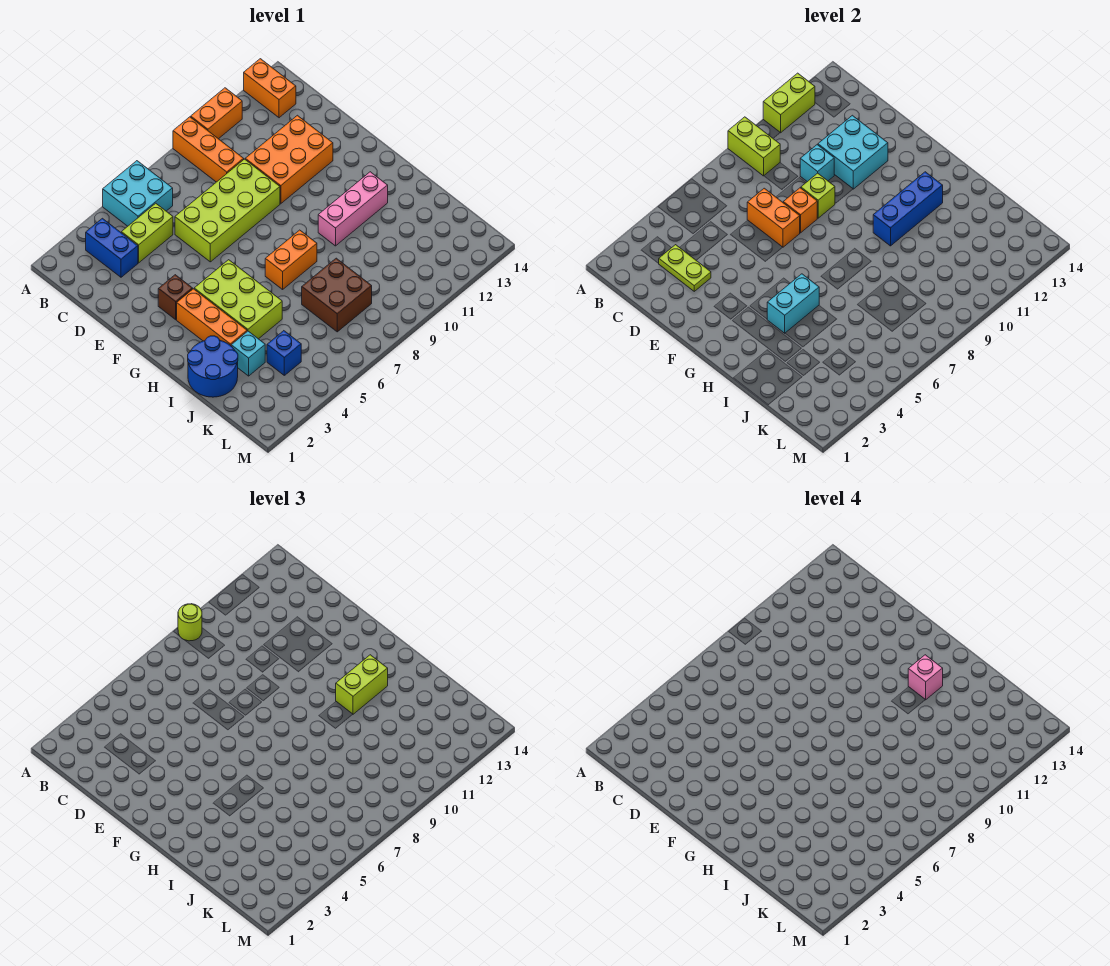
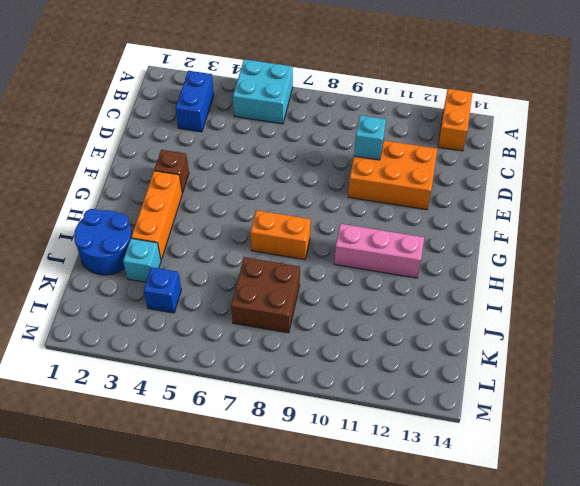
none -> orange 1x3 brick [173,117,244,182]
none -> orange 1x2 brick [191,88,242,139]
none -> lime 1x2 brick [121,203,173,263]
none -> lime 2x4 brick [175,159,280,262]

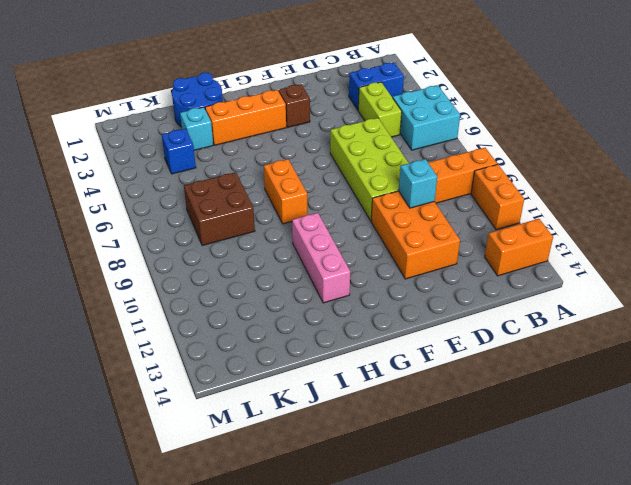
none -> lime 2x3 brick [194,260,282,339]
none -> lime 1x2 brick [728,117,780,176]
none -> lime 1x2 brick [763,73,815,133]
none -> lime 1x2 plate [658,245,711,291]

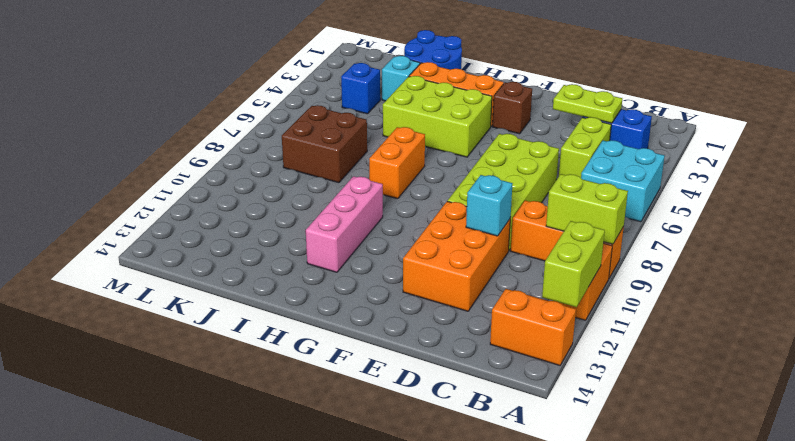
none -> orange 1x2 brick [747,188,800,247]
none -> cyan 2x2 brick [818,115,888,189]
none -> orange 1x1 brick [783,188,817,233]
none -> lime 1x1 brick [801,173,835,218]

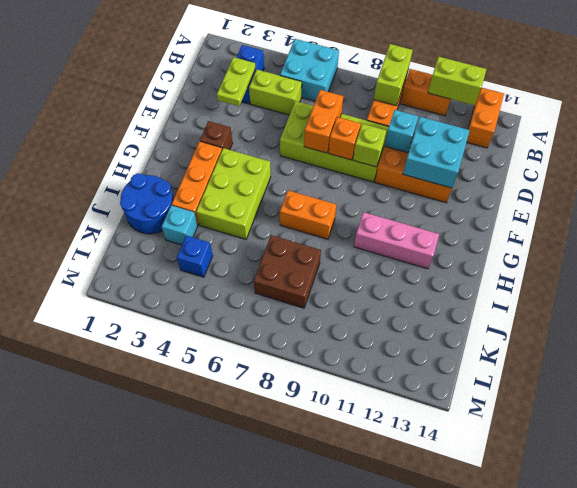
none -> cyan 1x2 brick [767,274,819,333]
none -> blue 1x3 brick [873,172,943,246]
none -> lime 1x1 round brick [178,604,202,641]
none -> lime 1x2 brick [336,655,388,714]

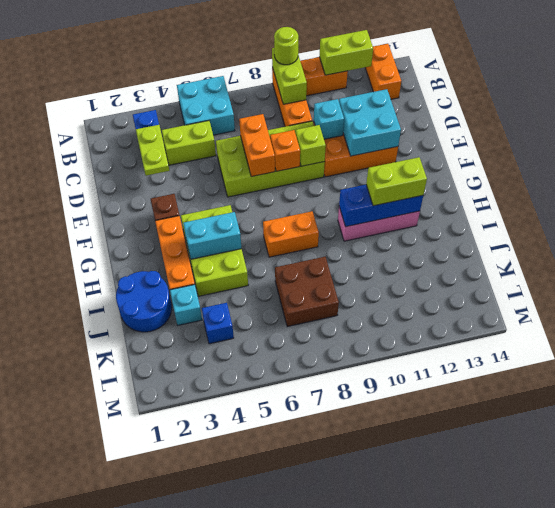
none -> pink 1x1 brick [908,655,943,700]

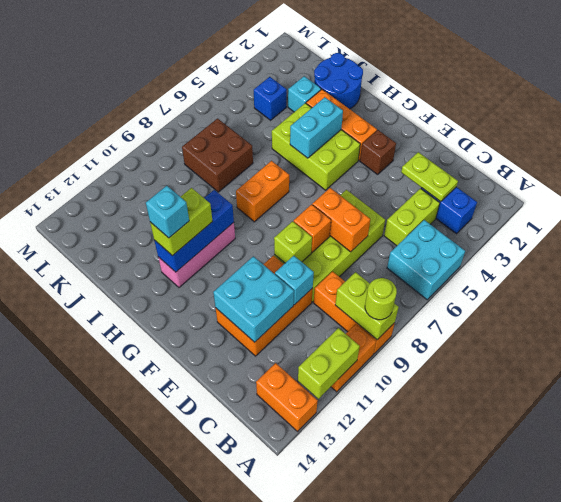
cyan 1x1 brick [146,186,189,238] -> pink 1x1 brick [908,655,943,700]

